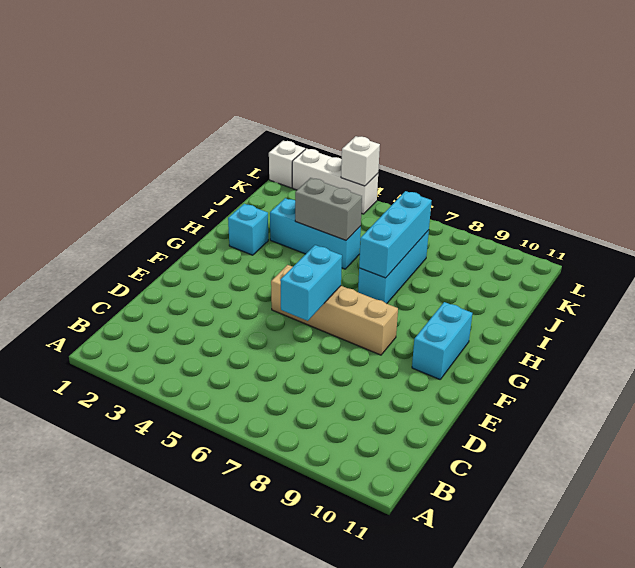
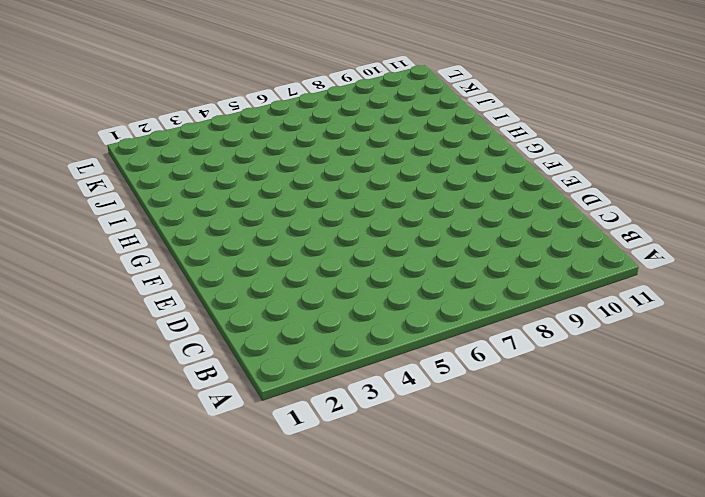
none -> tan 1x4 brick [271,265,398,355]
none -> cyan 1x2 brick [412,302,472,379]

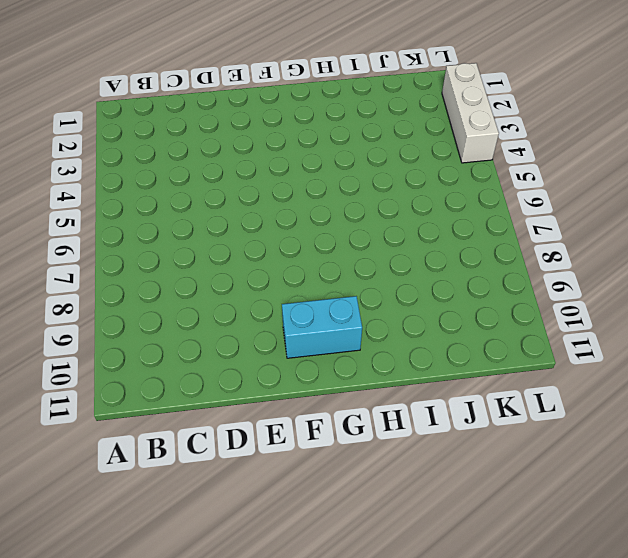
none -> tan 1x4 brick [271,265,398,355]
none -> cyan 1x1 brick [228,204,268,255]

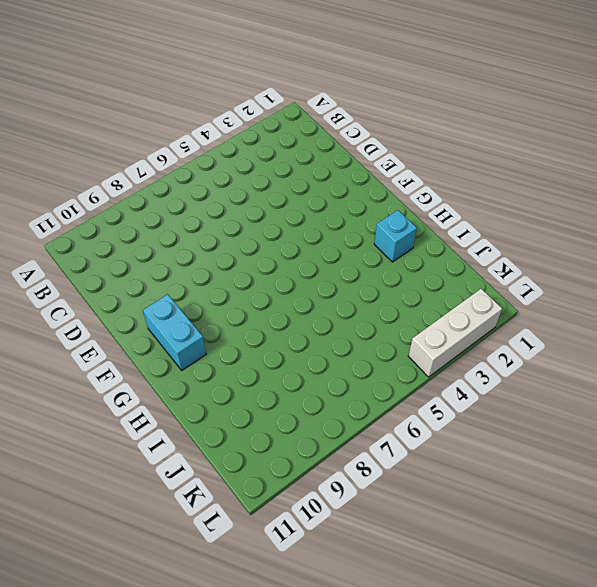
none -> tan 1x4 brick [271,265,398,355]
none -> cyan 1x3 brick [358,230,429,304]

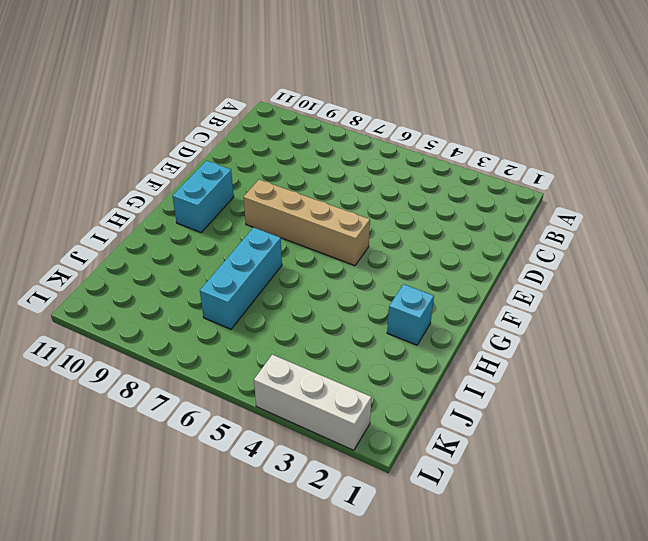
none -> cyan 1x3 brick [270,198,361,269]
none -> white 1x1 brick [269,141,305,188]

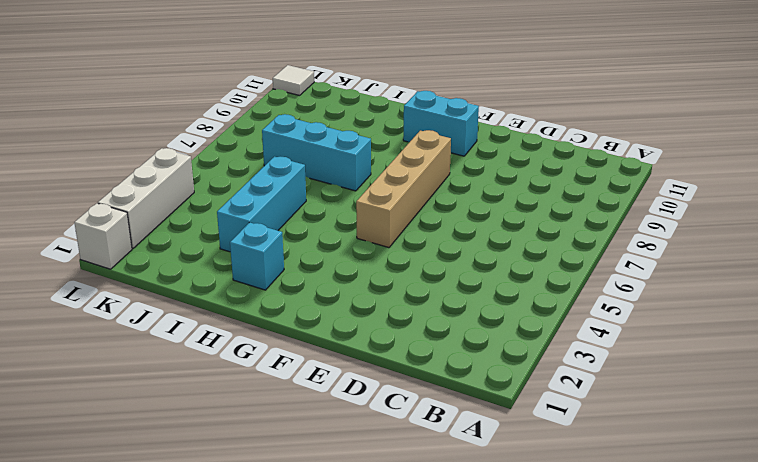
white 1x1 tile [273,65,314,95] -> none
none -> cyan 1x2 brick [280,245,342,321]
none -> cyan 1x3 brick [359,191,432,278]

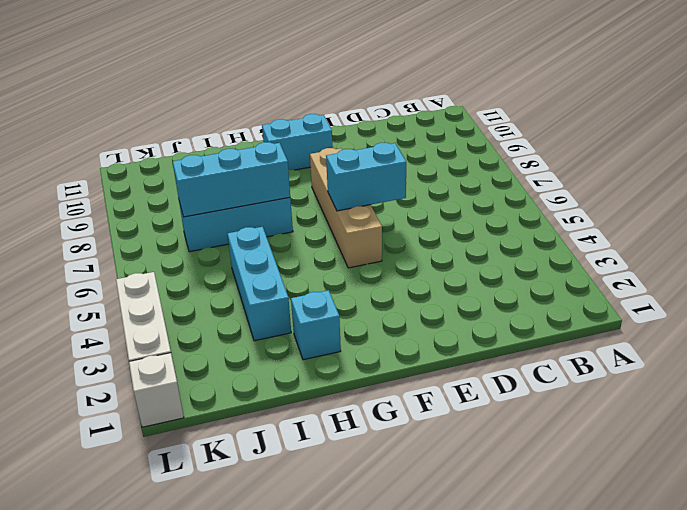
none -> grey 1x2 brick [295,178,362,240]
none -> white 1x1 brick [341,136,380,186]

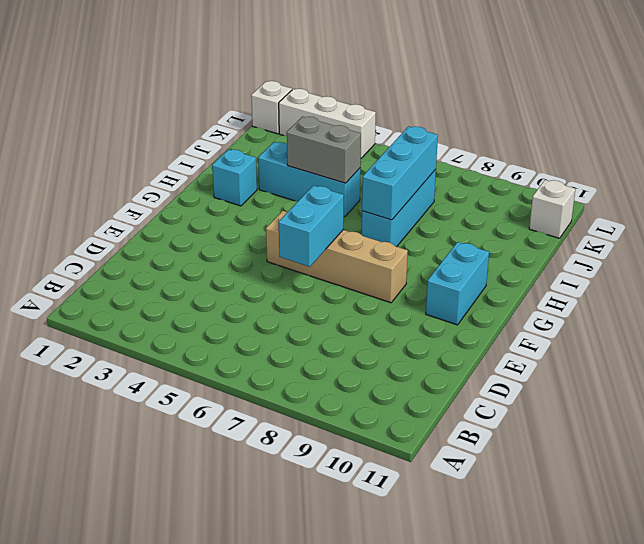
white 1x1 brick [529,180,575,238] -> white 1x1 brick moved to [341,136,380,186]

